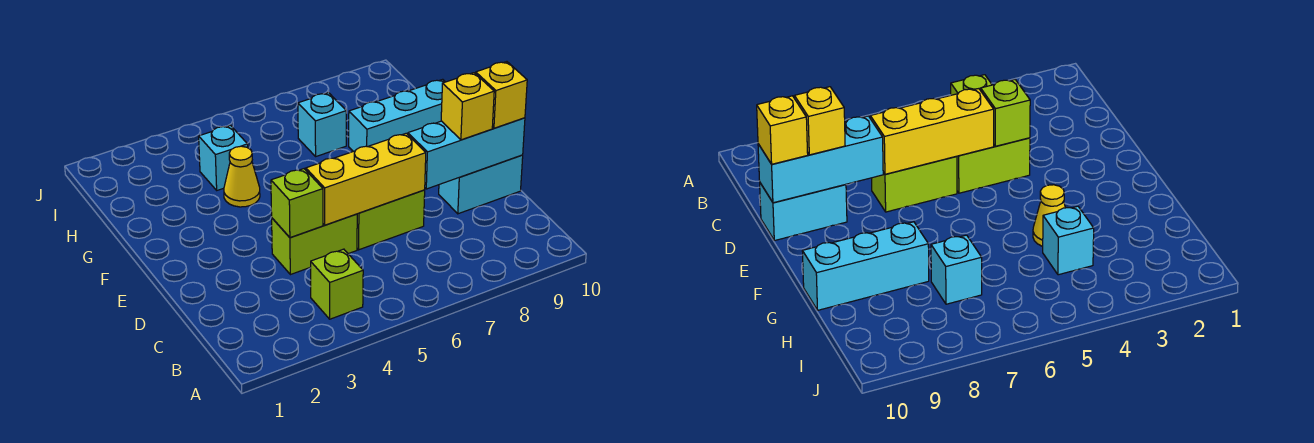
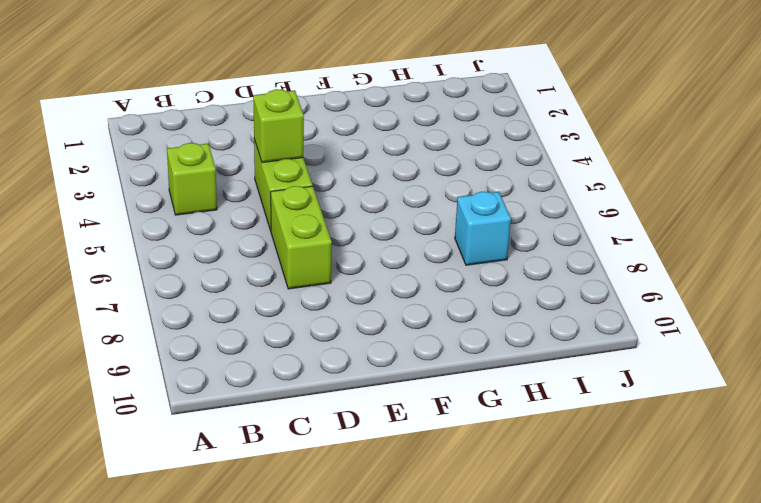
none -> cyan 1x2 brick [439,155,523,214]
none -> yellow 1x1 cone [224,146,260,207]
none -> cyan 1x3 brick [349,79,445,151]

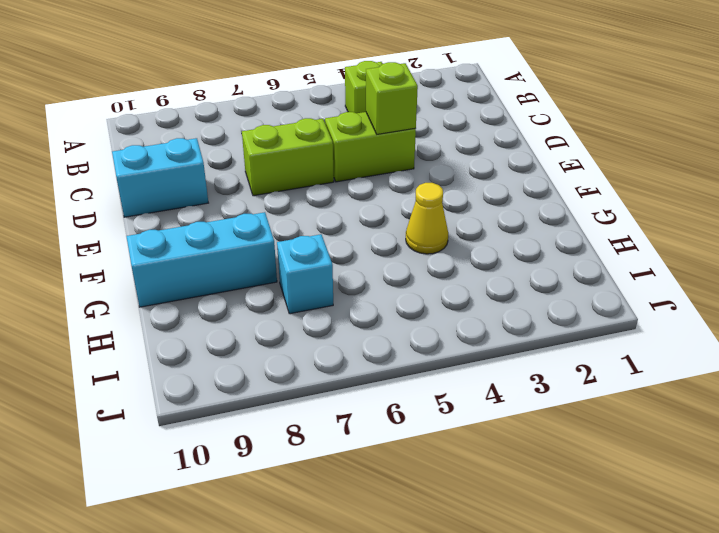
none -> cyan 1x1 brick [199,125,248,190]
none -> yellow 1x3 brick [306,133,426,225]
none -> cyan 1x3 brick [408,118,525,189]

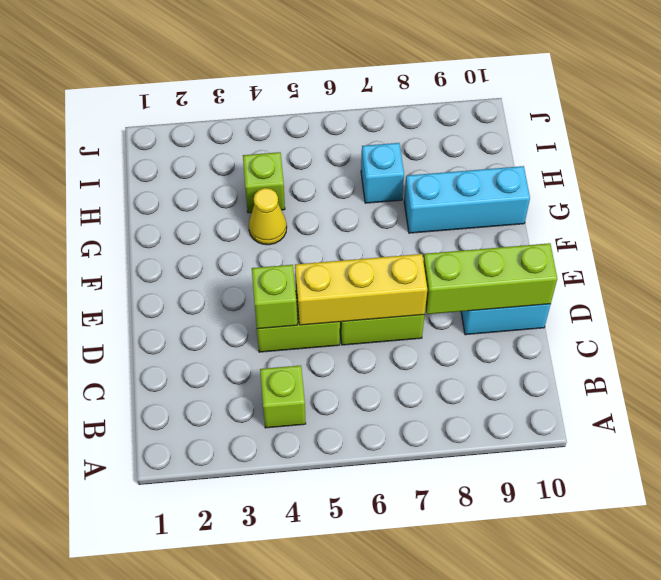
lime 1x3 brick [423,243,557,314] -> cyan 1x3 brick [408,118,525,189]
lime 1x1 brick [243,152,285,213] -> cyan 1x1 brick [199,125,248,190]
none -> yellow 1x1 brick [441,73,494,140]
none -> yellow 1x1 brick [476,62,527,128]

